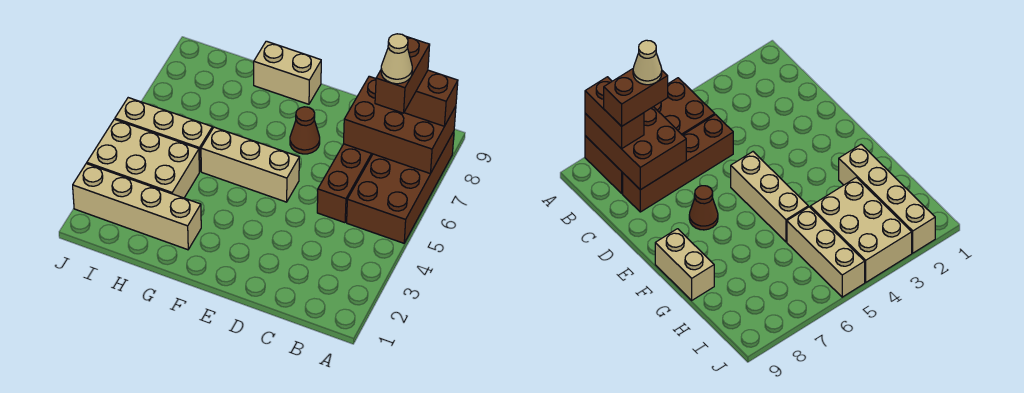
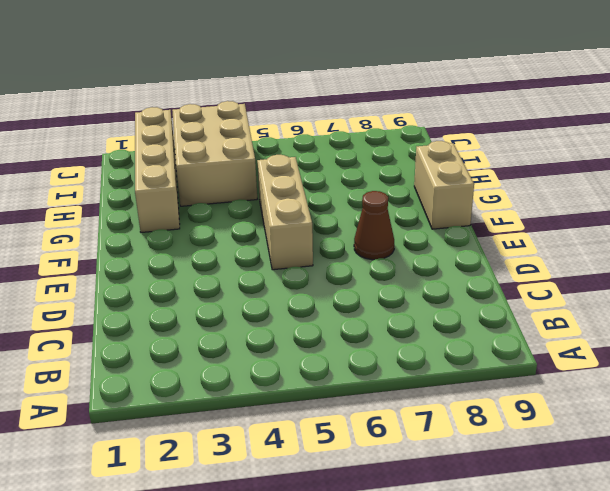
none -> brown 2x4 brick [347,132,454,243]
none -> brown 1x4 brick [317,144,373,223]
none -> tan 1x3 brick [115,98,212,172]

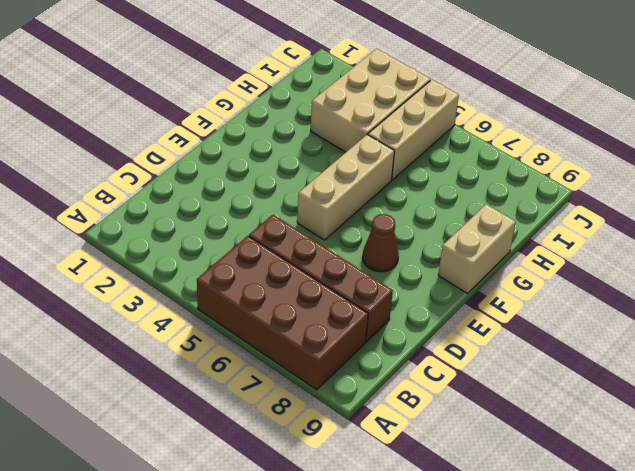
none -> tan 1x4 brick [73,164,201,250]
none -> brown 2x3 brick [344,76,456,174]
none -> brown 1x2 brick [404,70,458,126]

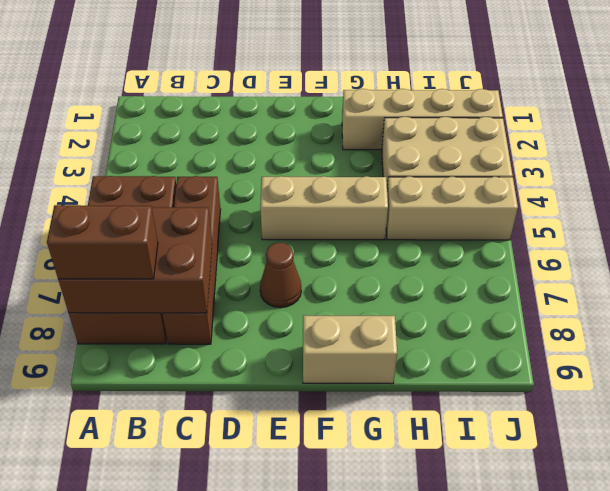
none -> brown 1x2 brick [375,37,430,113]
none -> tan 1x1 cone [381,34,412,84]

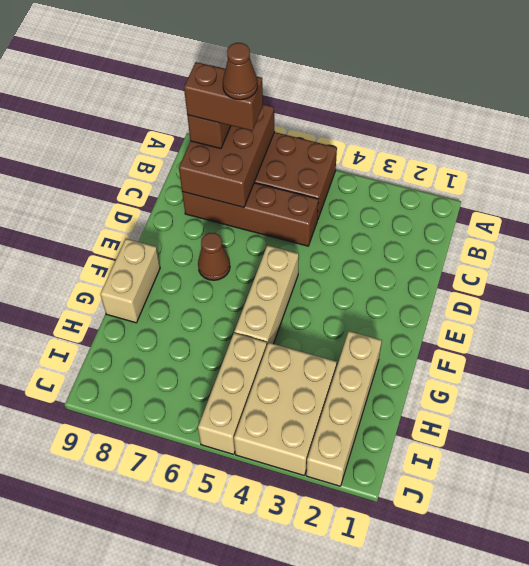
brown 1x1 cone [223,43,258,100] -> tan 1x1 cone [381,34,412,84]

